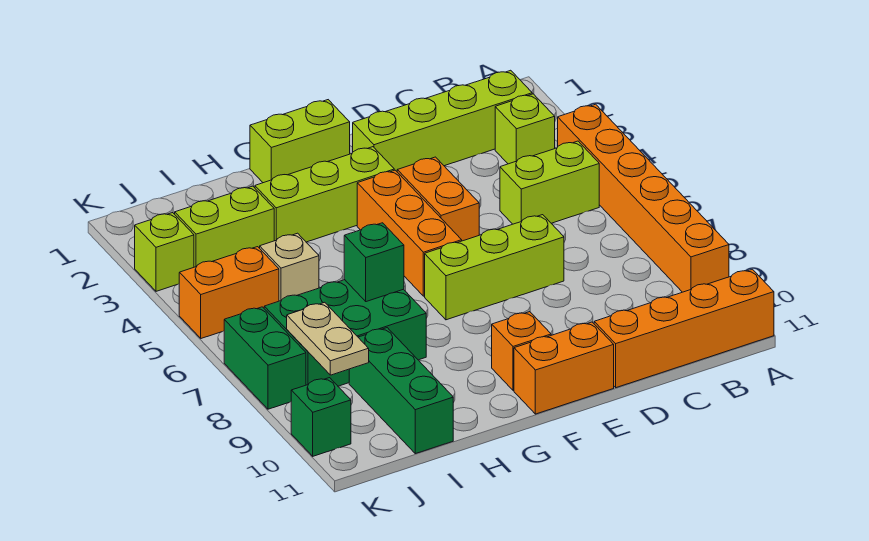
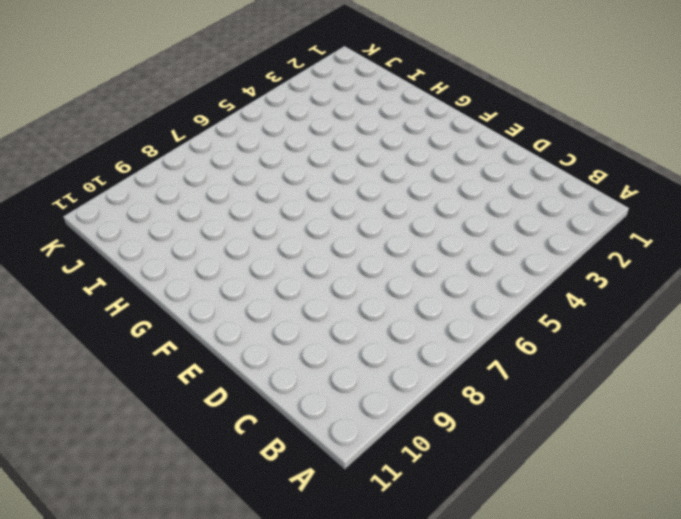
none -> orange 1x6 brick [558,104,729,292]
none -> orange 1x4 brick [594,269,774,388]
none -> lime 1x4 brick [353,70,532,171]

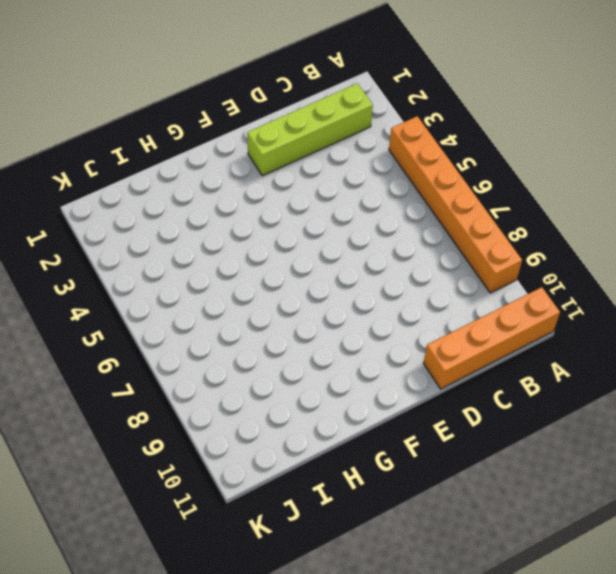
none -> lime 1x1 brick [495,94,555,164]
none -> lime 1x2 brick [500,141,599,224]
none -> lime 1x3 brick [425,215,564,320]

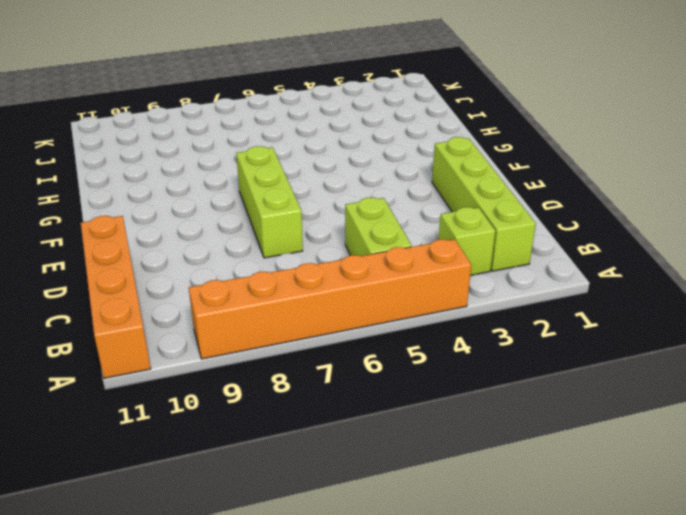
none -> orange 1x2 brick [397,157,479,241]
none -> orange 1x2 brick [514,322,614,414]
none -> lime 1x2 brick [250,100,350,183]

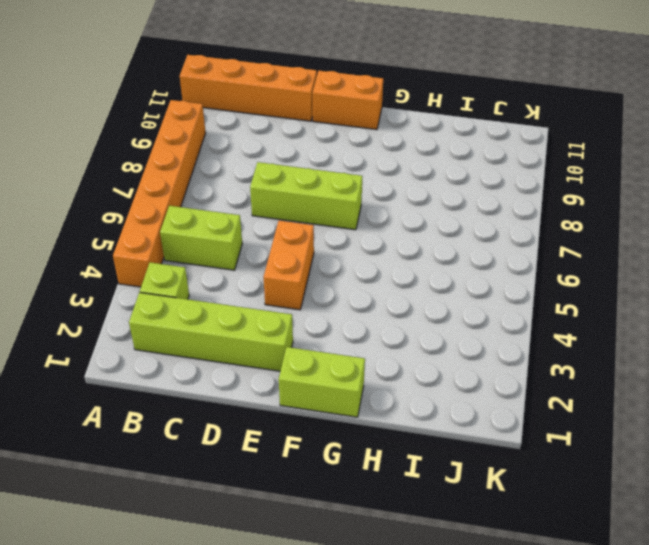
none -> lime 1x3 brick [255,147,394,242]
none -> orange 1x3 brick [357,170,462,296]
none -> orange 1x1 brick [492,312,551,391]

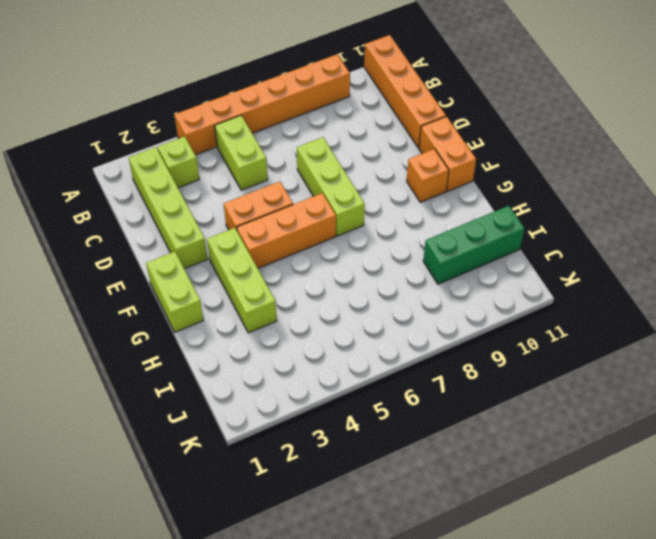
none -> green 2x3 brick [264,280,426,386]
none -> lime 1x2 brick [175,186,274,267]
none -> tan 1x1 brick [260,233,319,301]

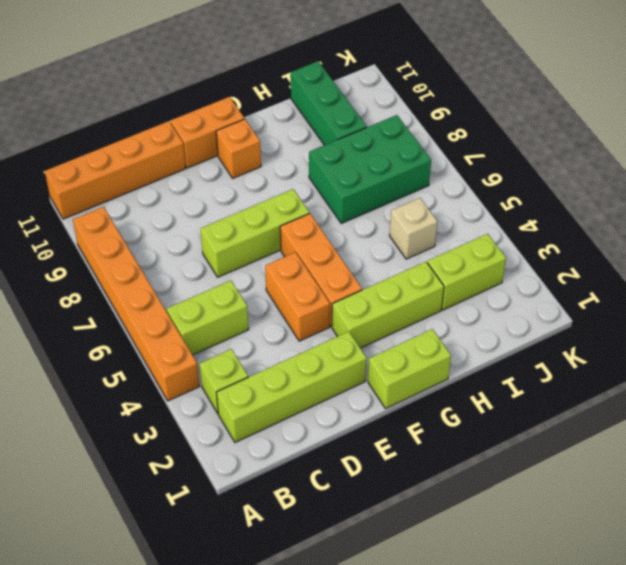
none -> orange 1x2 brick [179,247,279,338]
none -> lime 1x1 brick [135,213,194,291]
none -> green 1x2 brick [224,307,306,409]

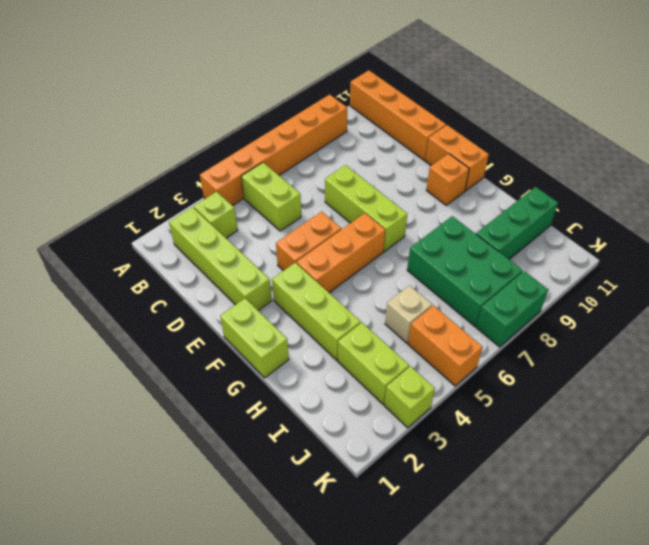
none -> green 1x1 brick [291,378,351,456]
none -> green 1x1 brick [344,223,404,302]
none -> tan 1x2 plate [287,302,369,375]

